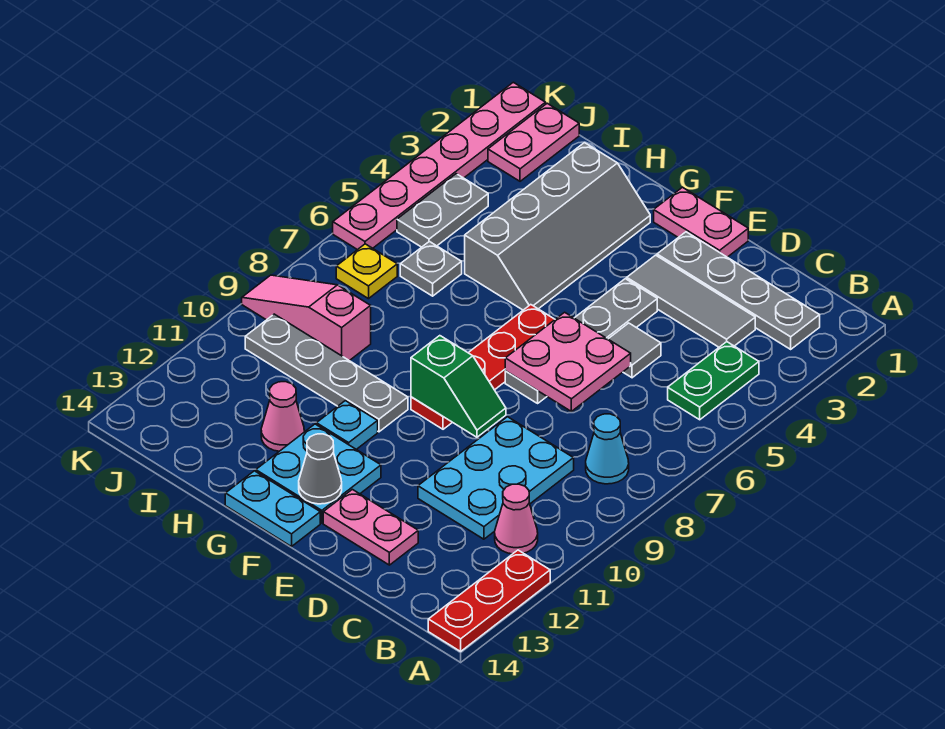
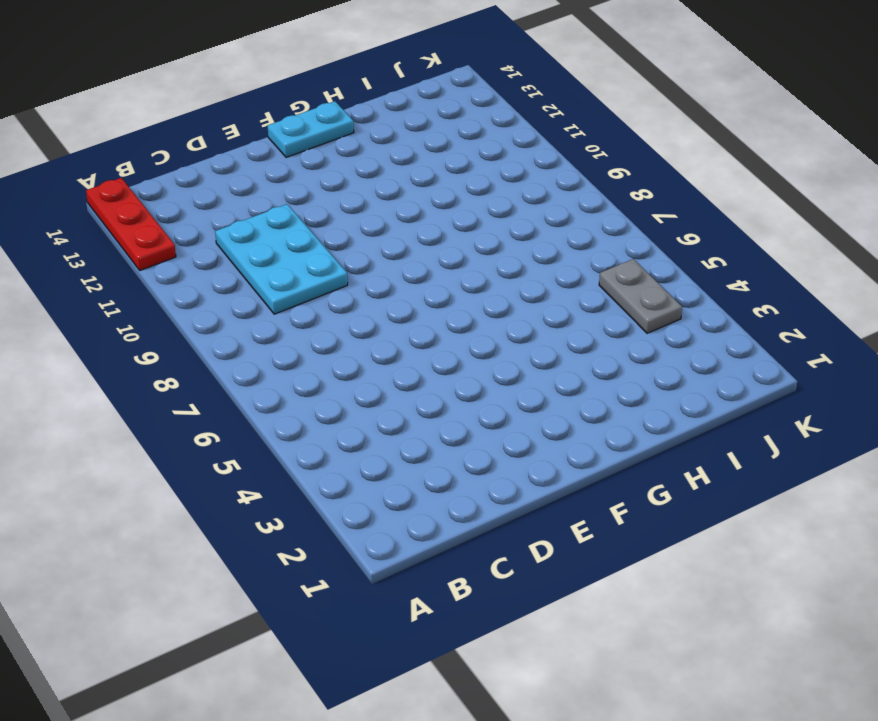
none -> grey 1x4 plate [657,232,820,349]
none -> green 1x2 plate [668,342,759,420]
none -> cyan 1x1 cone [586,414,629,484]

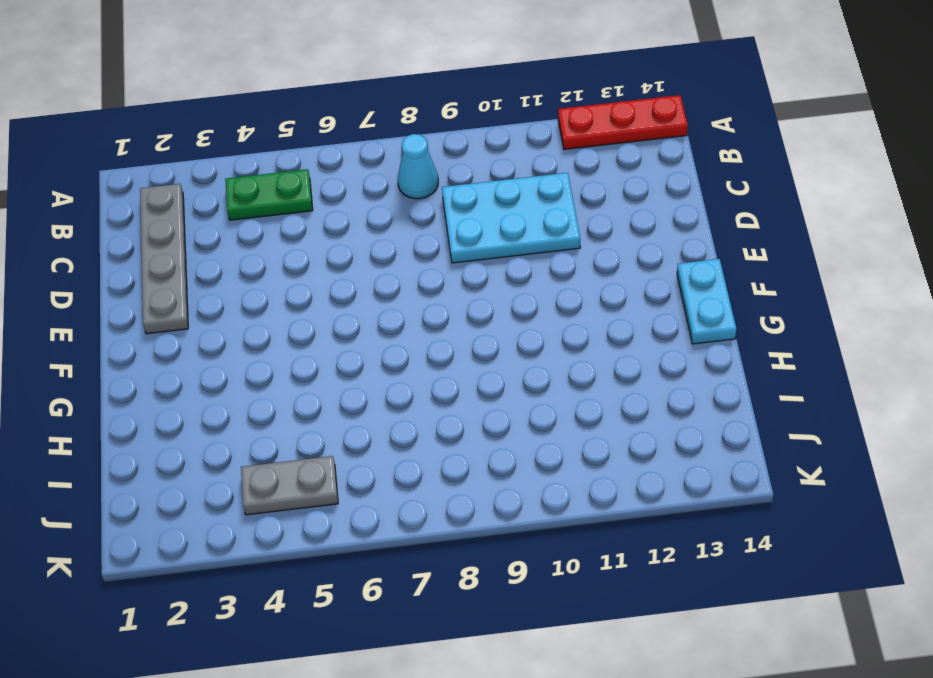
none -> pink 1x1 cone [495,484,538,554]
none -> grey 1x3 tile [627,255,755,347]
none -> grey 1x1 tile [609,323,661,378]

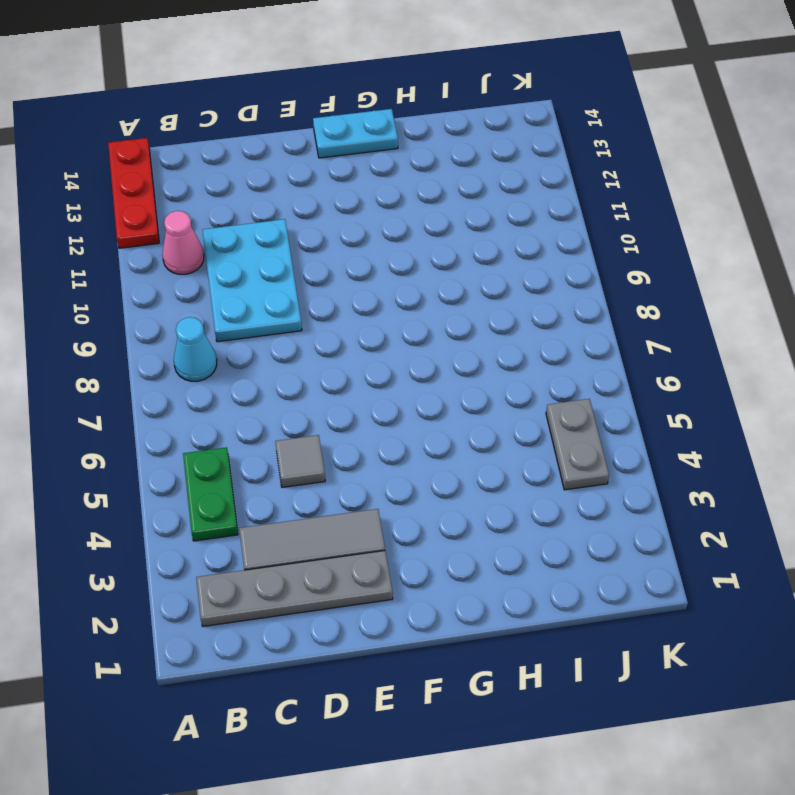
none -> pink 1x2 plate [323,489,418,565]
none -> pink 1x2 plate [654,187,748,257]
none -> grey 1x4 plate [505,279,657,403]

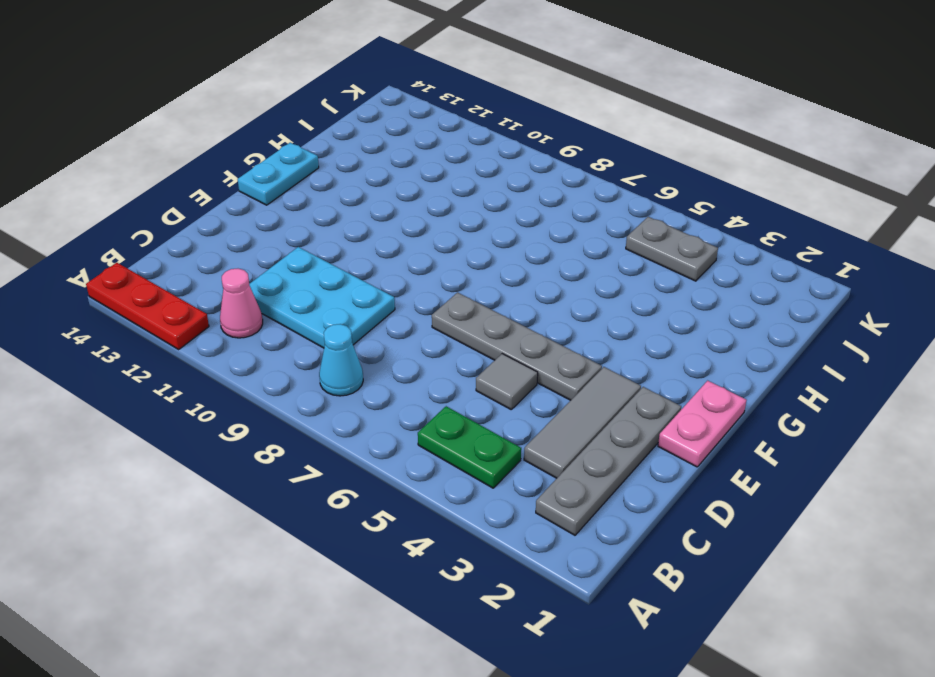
none -> pink 1x2 plate [323,489,418,565]
none -> red 1x4 plate [411,305,555,429]
none -> cyan 2x2 plate [256,424,381,523]

